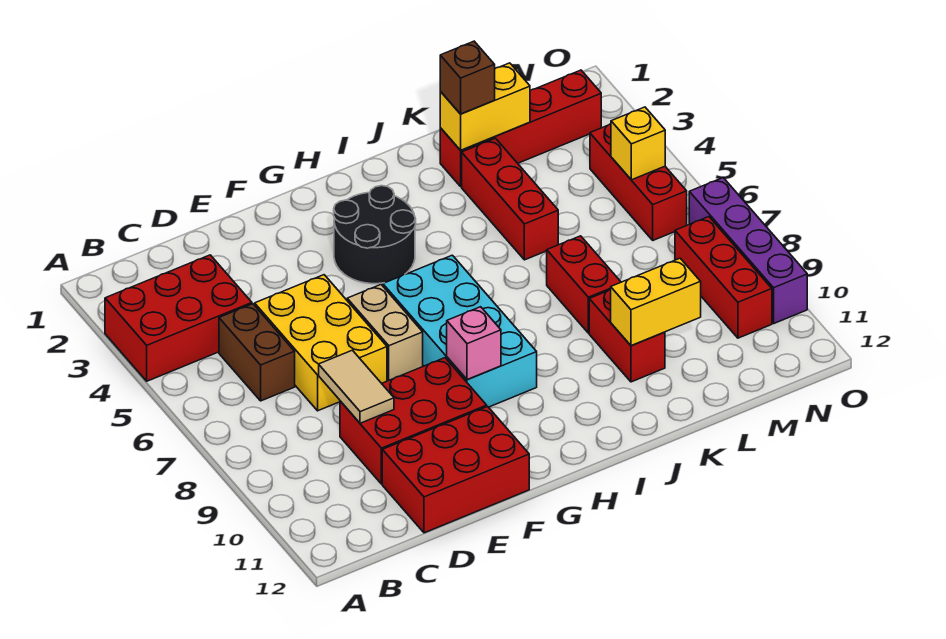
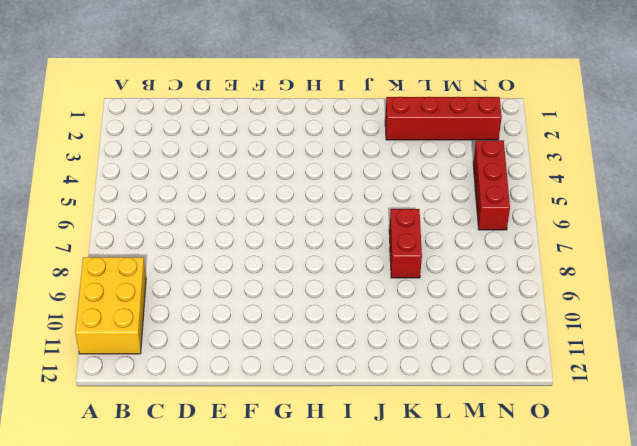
yellow 2x3 brick [75,257,146,354] -> yellow 2x3 brick moved to [255,275,387,411]
none -> red 2x3 brick [105,255,252,381]
none -> brown 1x2 brick [219,304,295,401]
none -> red 2x3 brick [340,358,487,484]

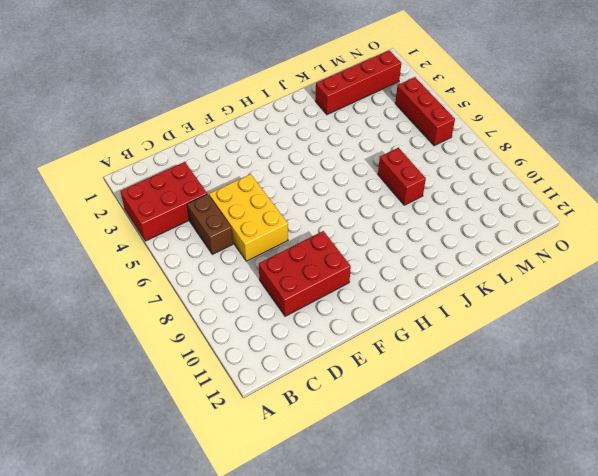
none -> red 2x3 brick [382,407,529,533]
none -> tan 1x2 brick [347,285,423,381]
none -> black 2x2 round brick [334,186,416,284]

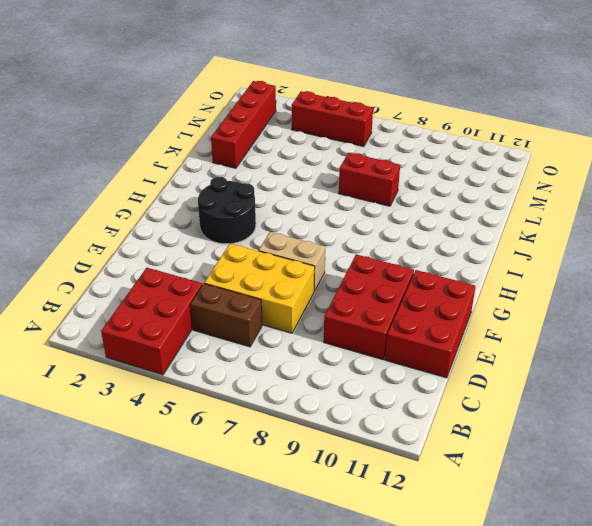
none -> cyan 2x4 brick [383,255,537,407]
none -> red 1x3 brick [462,138,558,260]
none -> red 1x2 brick [589,289,665,382]

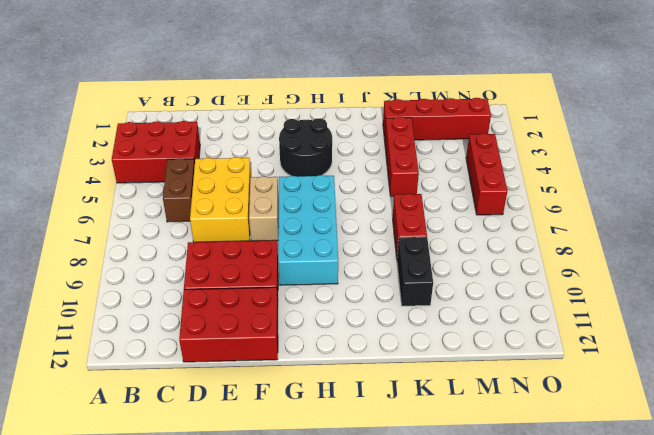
black 1x2 brick [397,237,433,306] -> red 1x2 brick [589,289,665,382]
none -> red 1x3 brick [675,217,772,338]
none -> purple 1x4 brick [689,178,807,323]
none -> tan 1x2 tile [319,350,394,423]

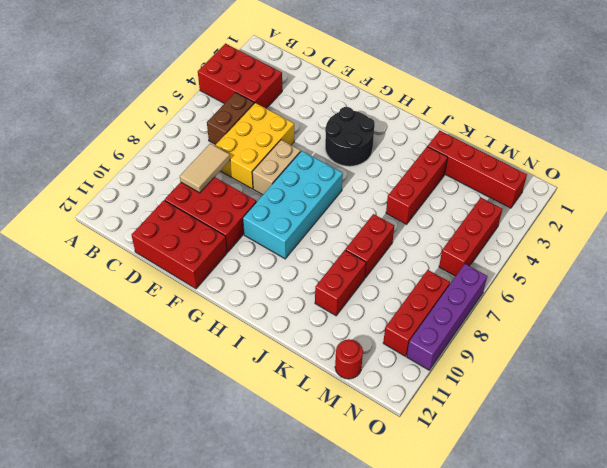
red 1x1 round brick [335,339,363,379] -> none
none -> pink 1x1 brick [447,307,501,380]
none -> yellow 1x2 brick [440,63,530,150]
none -> yellow 1x2 brick [611,258,701,346]

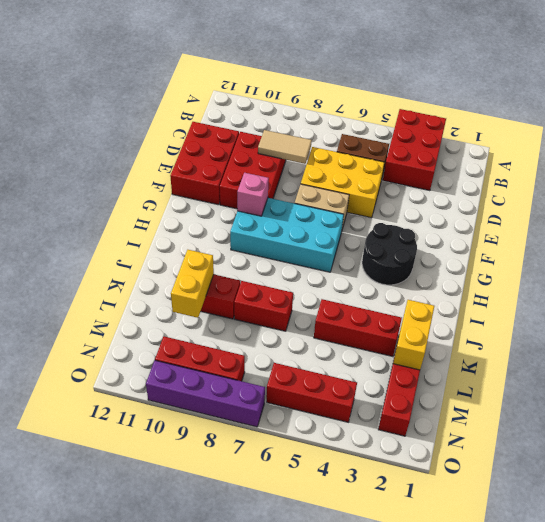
none -> yellow 1x1 brick [611,107,665,180]
none -> brown 1x1 brick [440,41,495,114]

